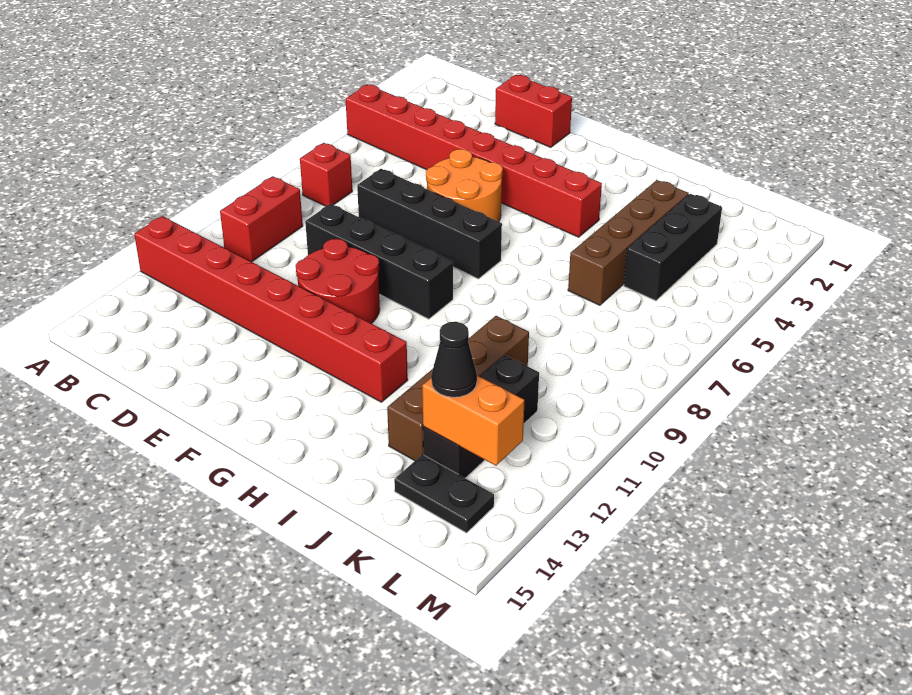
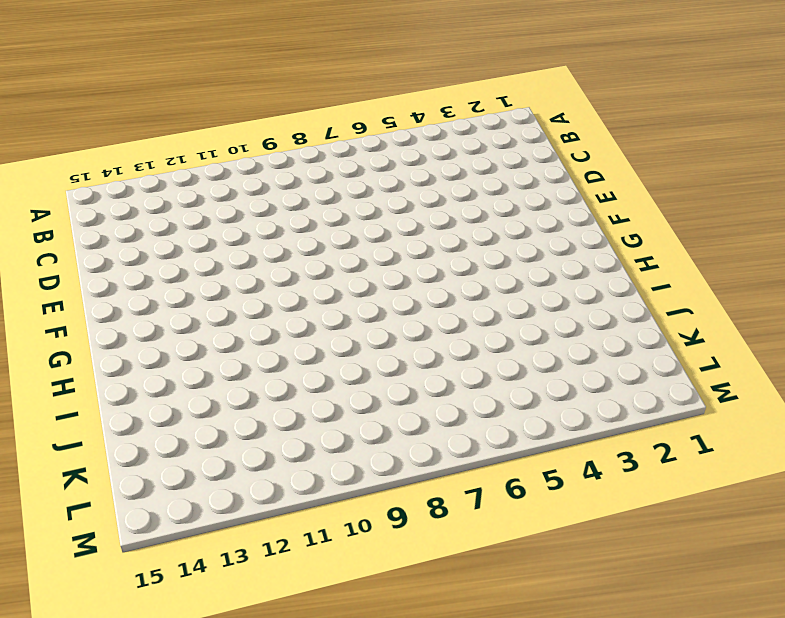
none -> red 1x8 brick [346,84,602,237]
none -> red 1x8 brick [134,216,408,402]
none -> red 1x1 brick [300,143,352,206]

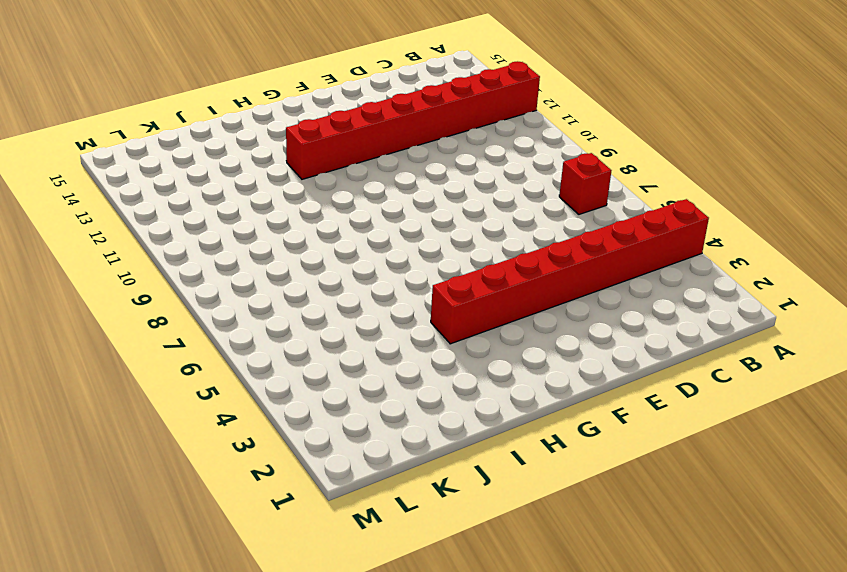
none -> red 1x2 brick [220,176,303,262]
none -> red 1x2 brick [495,75,572,147]
none -> black 1x4 brick [357,169,502,279]

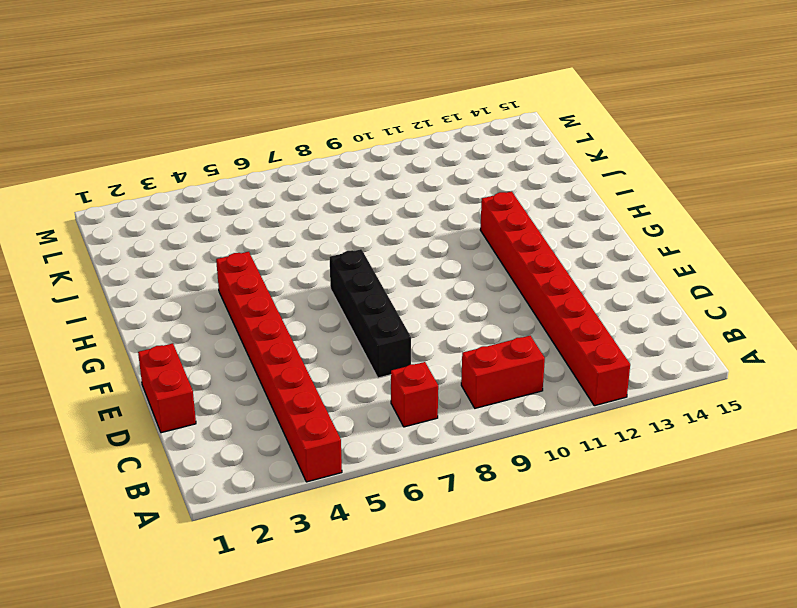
none -> black 1x4 brick [305,204,453,319]
none -> orange 2x2 round brick [426,149,503,222]
none -> red 2x2 round brick [296,239,380,323]

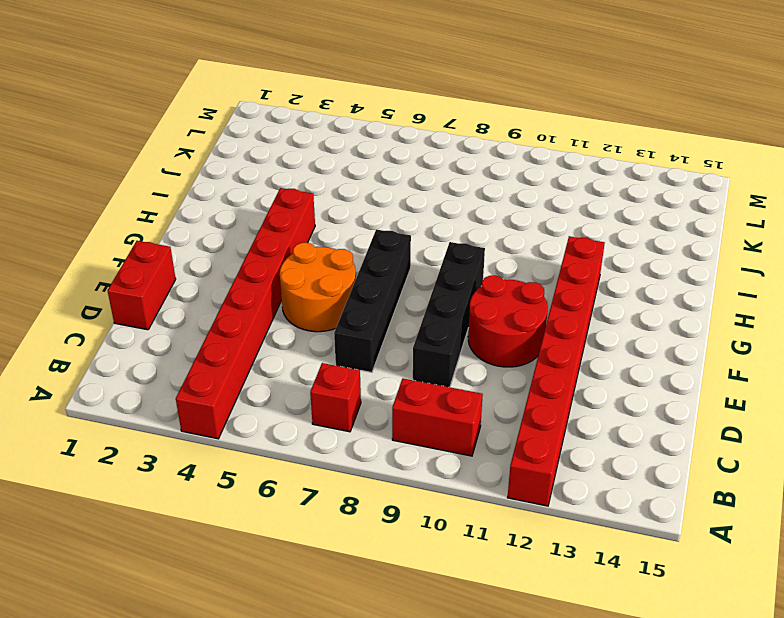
none -> brown 1x4 brick [568,180,688,305]
none -> brown 1x4 brick [387,316,529,461]
none -> black 1x3 brick [624,194,722,301]

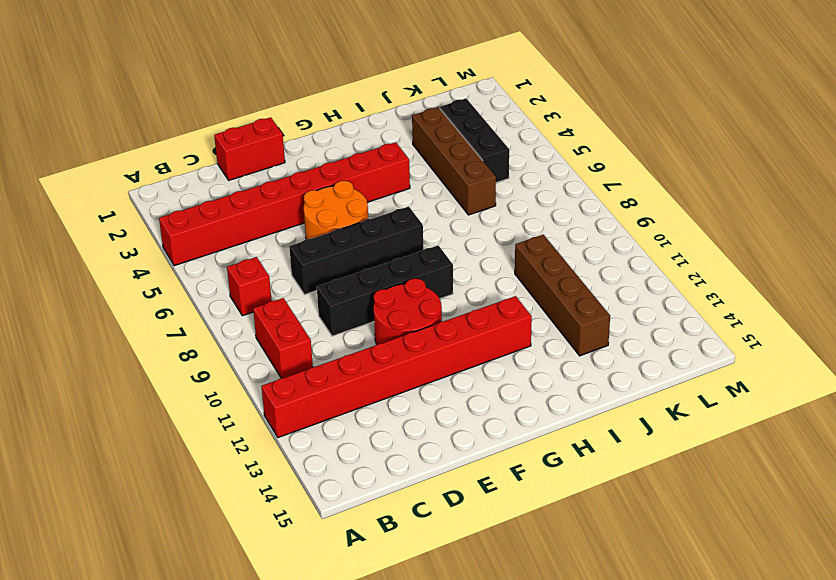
none -> black 1x3 brick [423,355,539,478]
none -> black 1x2 plate [394,455,494,533]
none -> orange 1x2 brick [422,375,525,466]

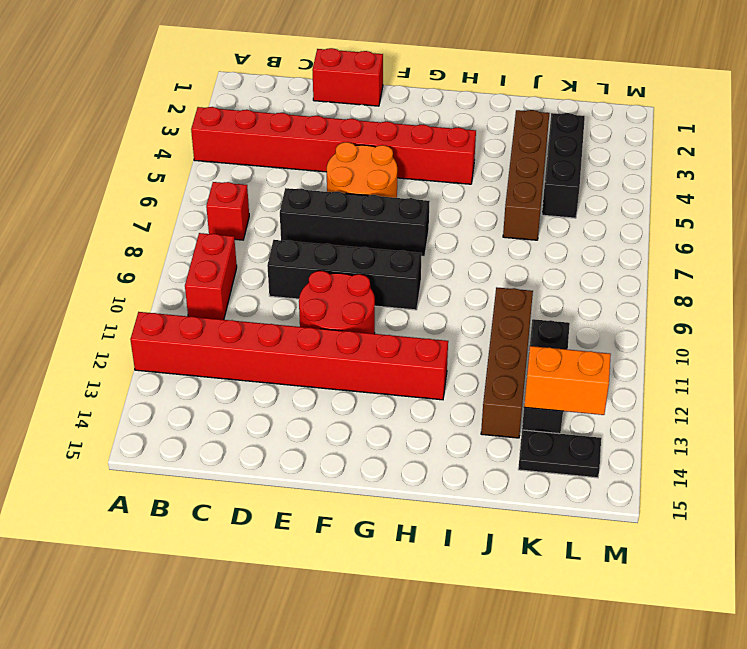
none -> black 1x1 cone [431,322,477,397]

